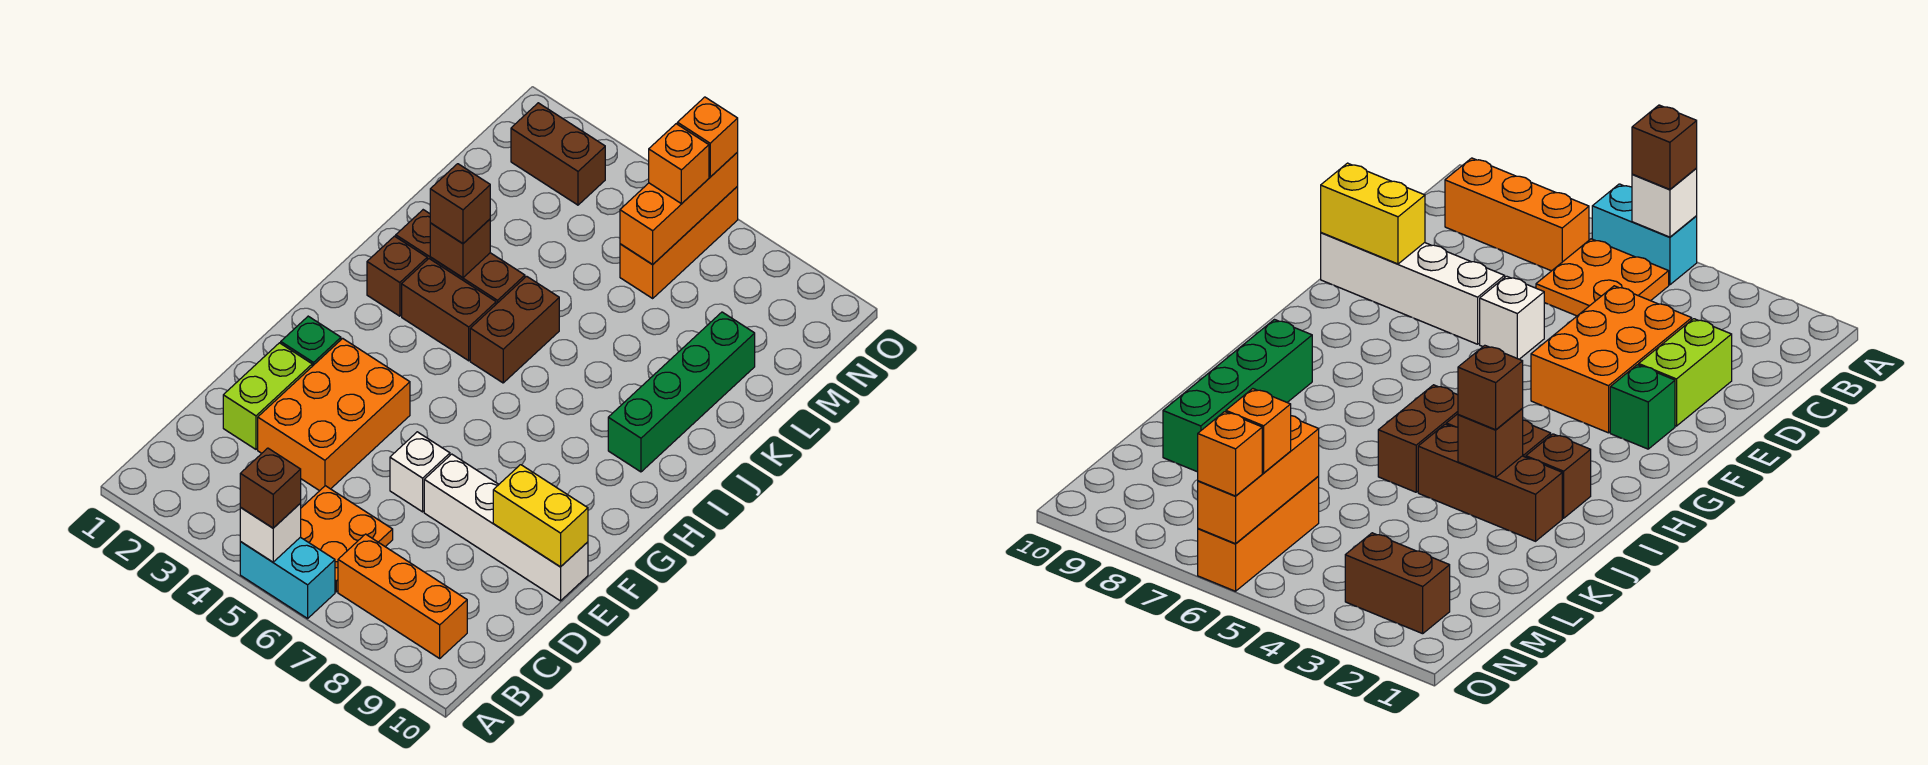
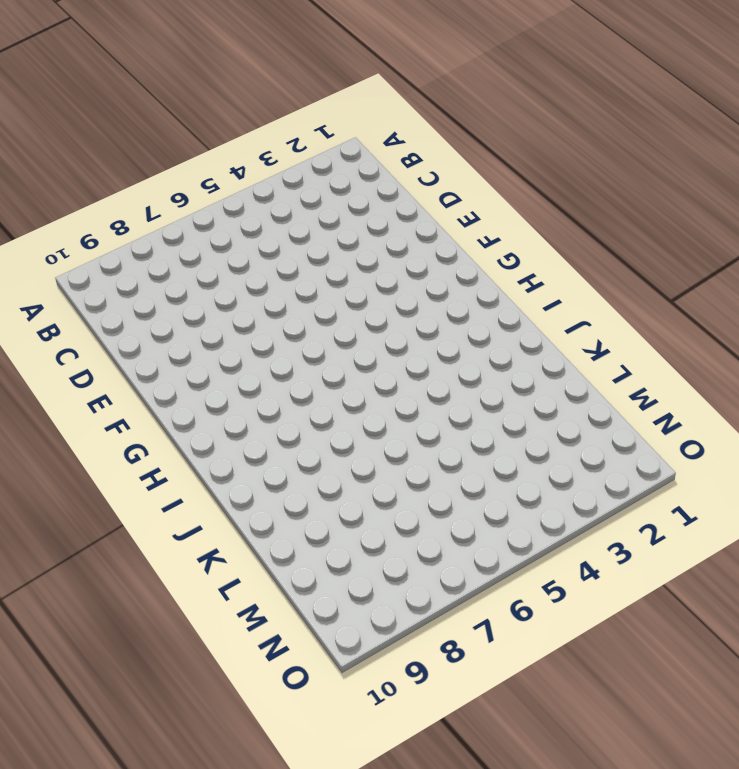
none -> cyan 1x2 brick [240,537,335,618]
none -> orange 2x2 plate [301,486,393,592]
none -> orange 1x3 brick [338,534,467,658]

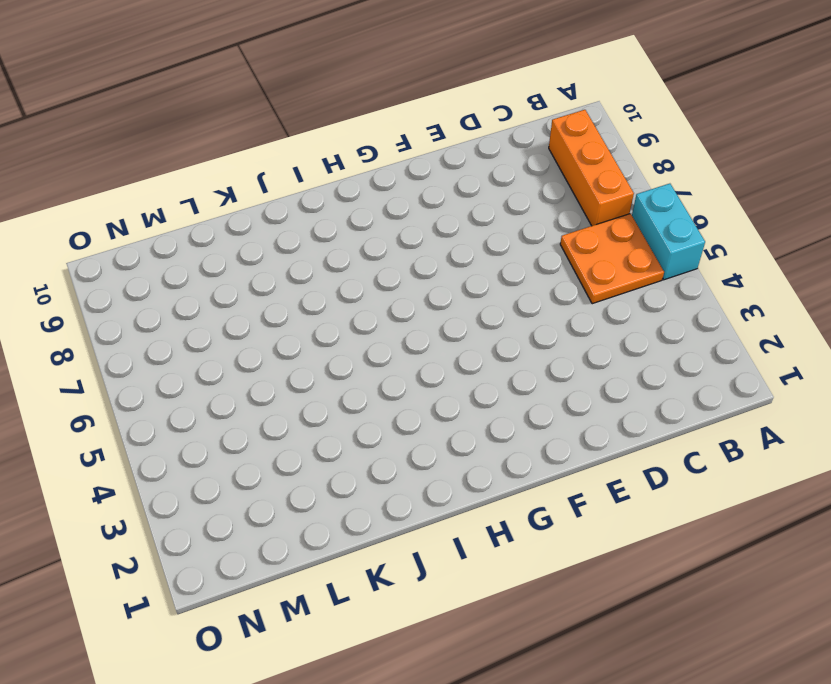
none -> lime 1x2 brick [223,343,312,449]
none -> orange 2x3 brick [258,338,410,491]
none -> white 1x1 brick [390,432,450,512]

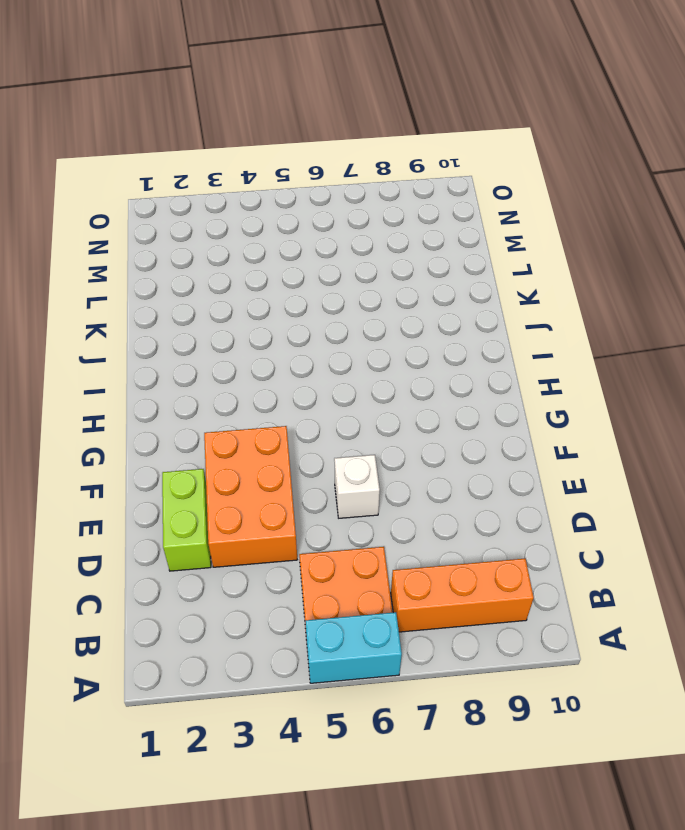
none -> white 1x4 brick [424,454,588,601]
none -> green 1x1 brick [281,316,341,366]
none -> brown 1x1 brick [367,236,427,316]

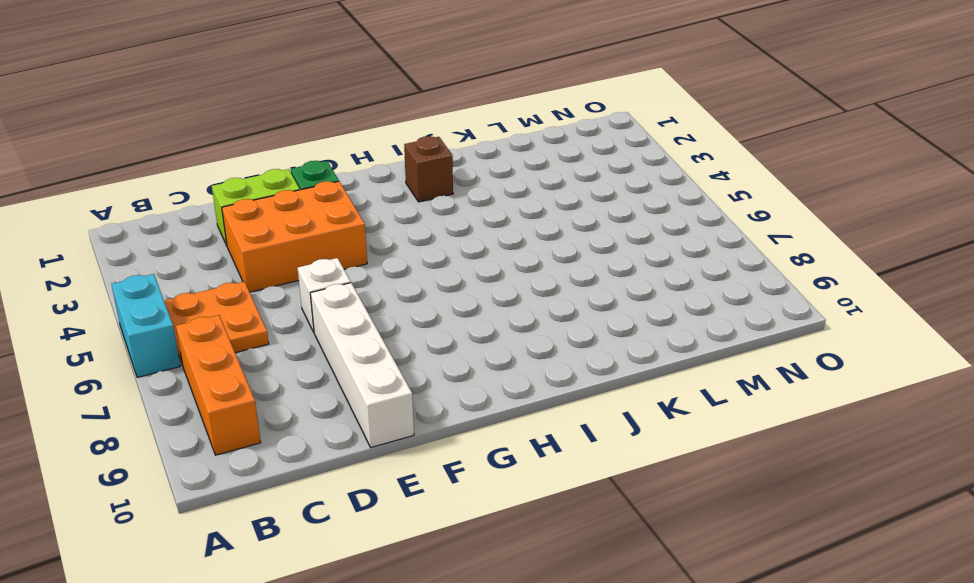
none -> brown 1x2 brick [402,259,496,361]
none -> brown 1x2 brick [470,276,559,383]
none -> green 1x4 brick [608,312,755,472]

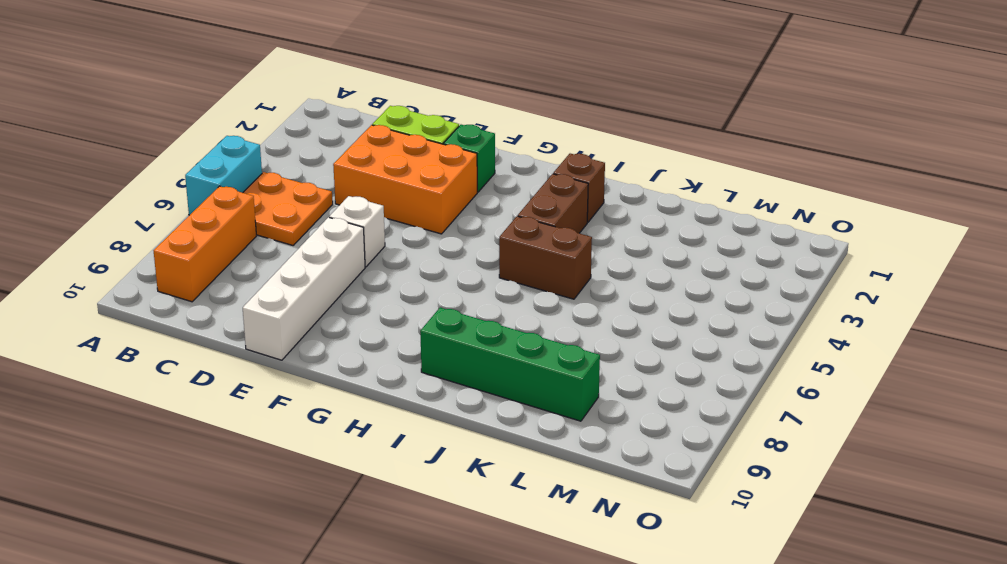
none -> brown 1x3 brick [396,210,525,304]
none -> orange 1x3 brick [620,187,738,298]
none -> brown 1x2 brick [511,103,605,205]

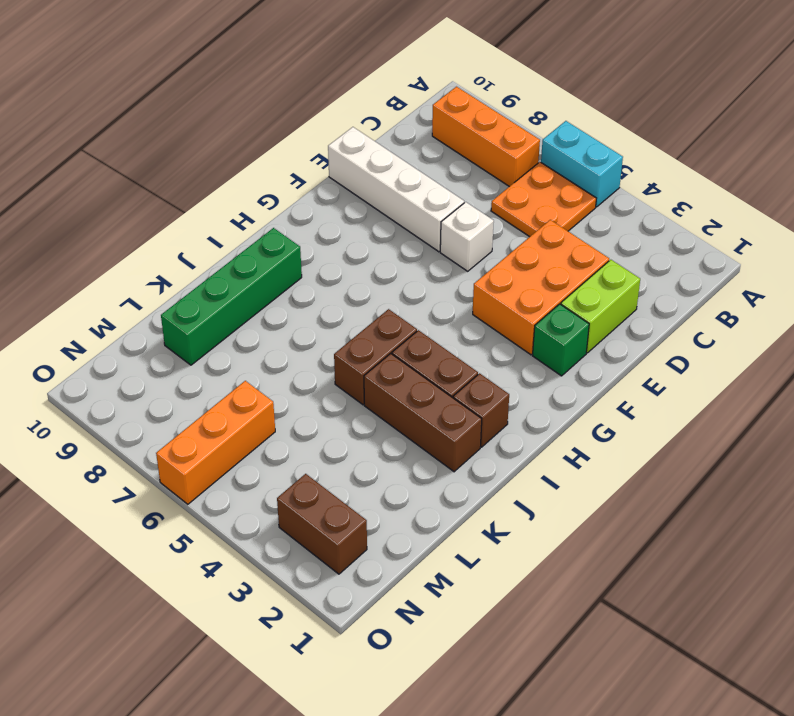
none -> white 1x1 brick [240,504,301,562]
none -> yellow 1x2 brick [493,465,588,567]
none -> brown 1x1 brick [430,219,490,278]

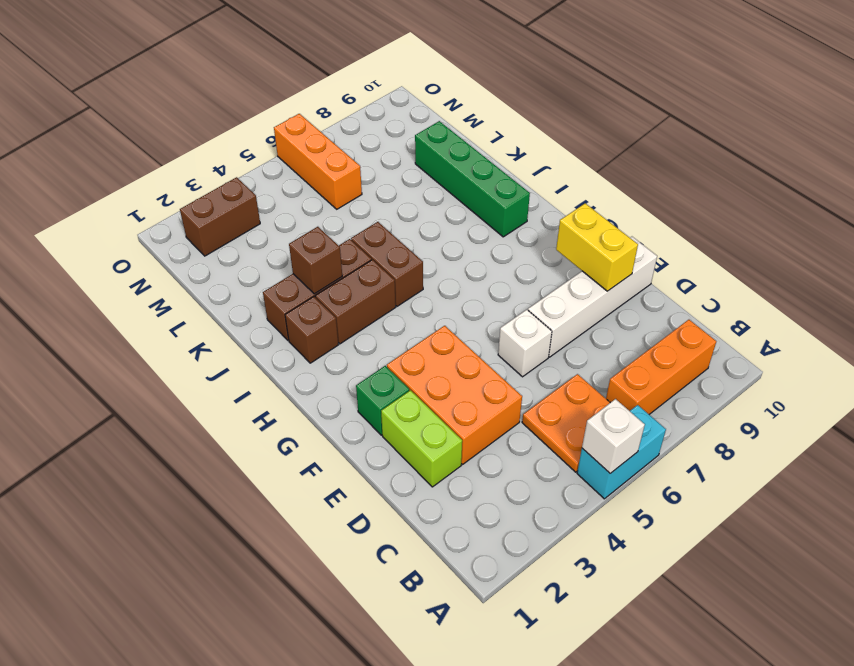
yellow 1x2 brick [556,203,638,291] -> yellow 1x2 brick turned to [493,465,588,567]
none -> orange 1x3 brick [620,152,738,265]
none -> brown 1x1 brick [240,448,301,528]
none -> brown 1x1 brick [430,164,490,244]

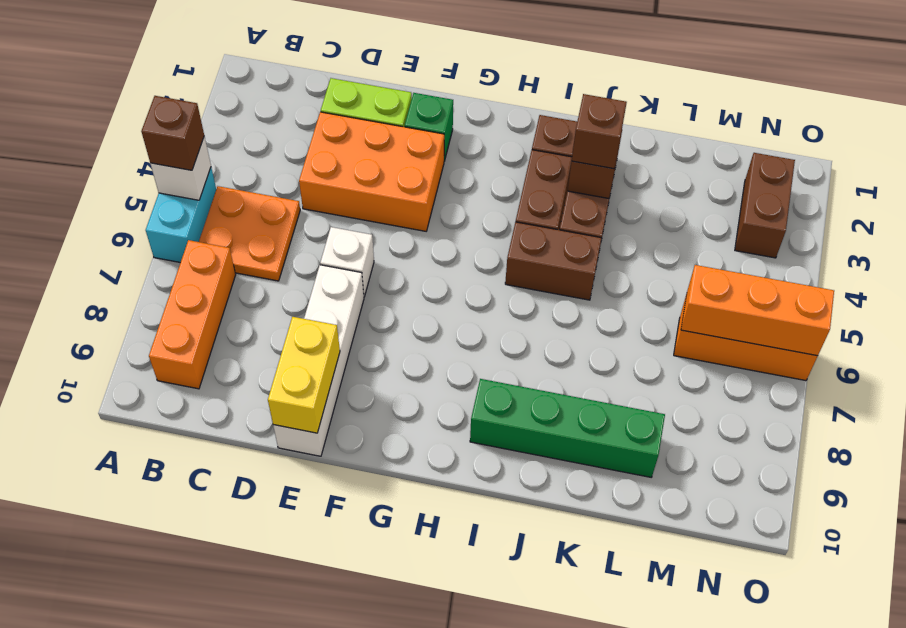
none -> orange 1x1 brick [649,124,709,204]
none -> orange 1x1 brick [677,97,738,177]

